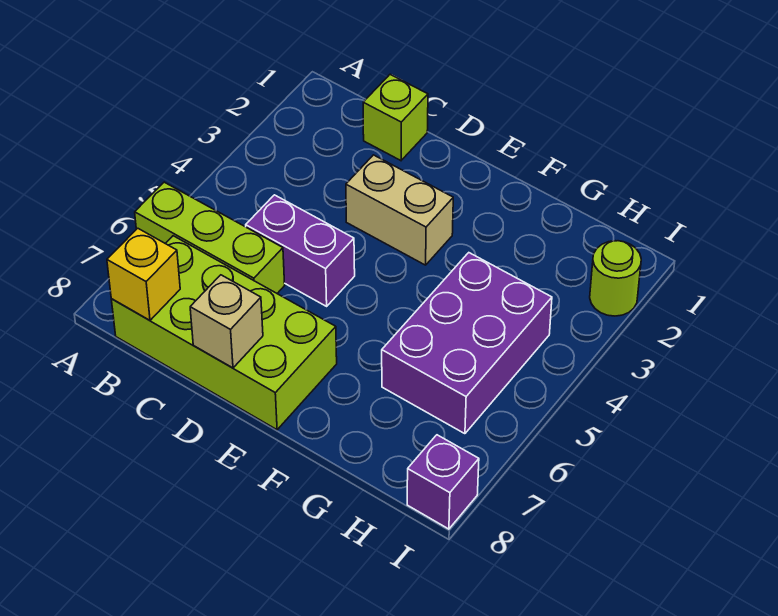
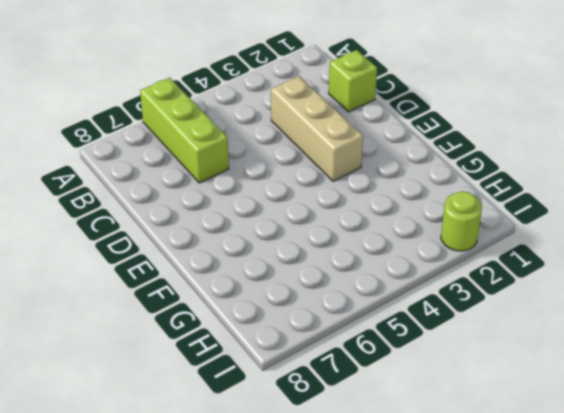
tan 1x3 brick [271,76,363,181] -> tan 1x2 brick [346,155,453,265]
none -> lime 2x4 brick [111,236,337,430]
none -> purple 1x2 brick [246,195,355,306]

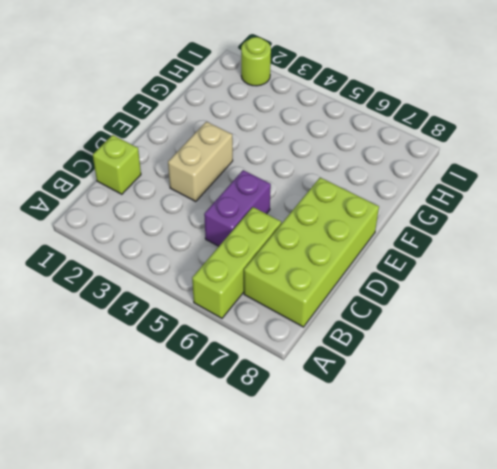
none -> purple 2x3 brick [382,253,552,434]
none -> purple 1x1 brick [407,435,479,529]

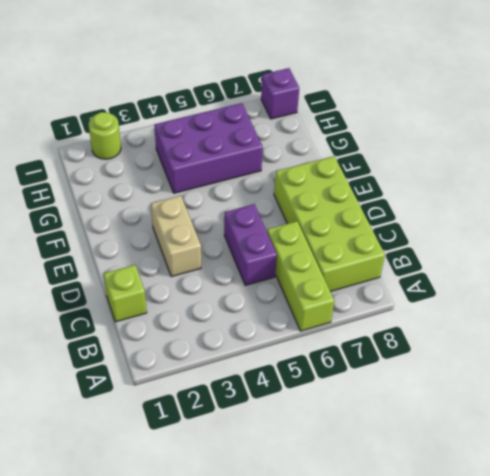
none -> yellow 1x1 brick [107,228,180,320]
none -> tan 1x1 brick [190,275,263,368]

